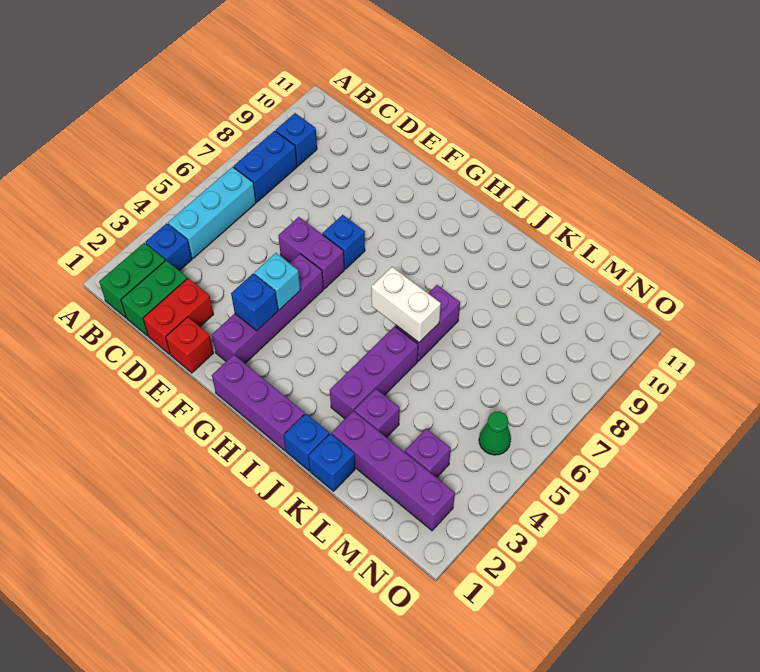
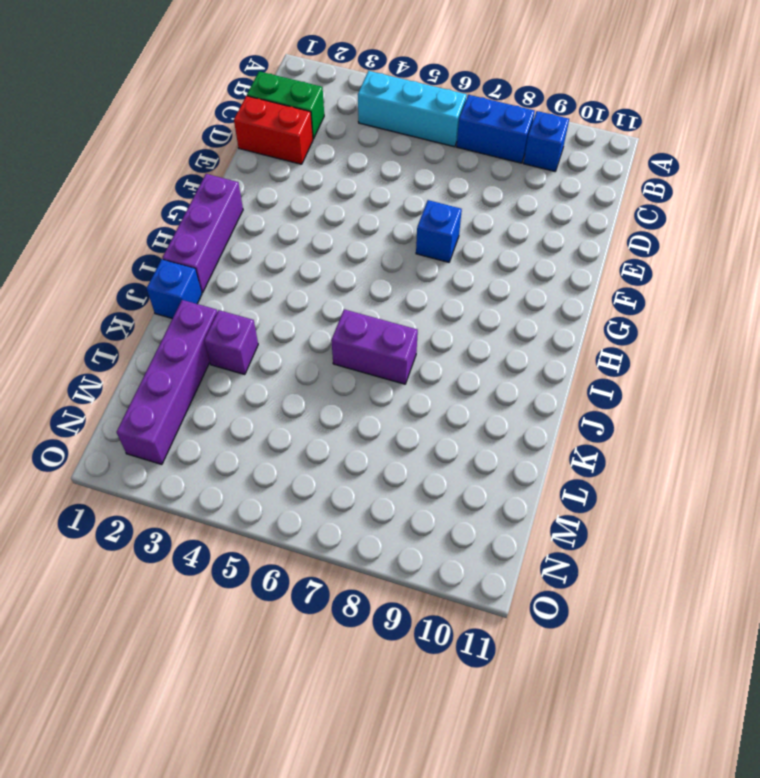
none -> green 1x2 brick [99,243,165,318]
none -> blue 1x1 brick [145,223,192,271]
none -> red 1x1 brick [166,317,213,373]

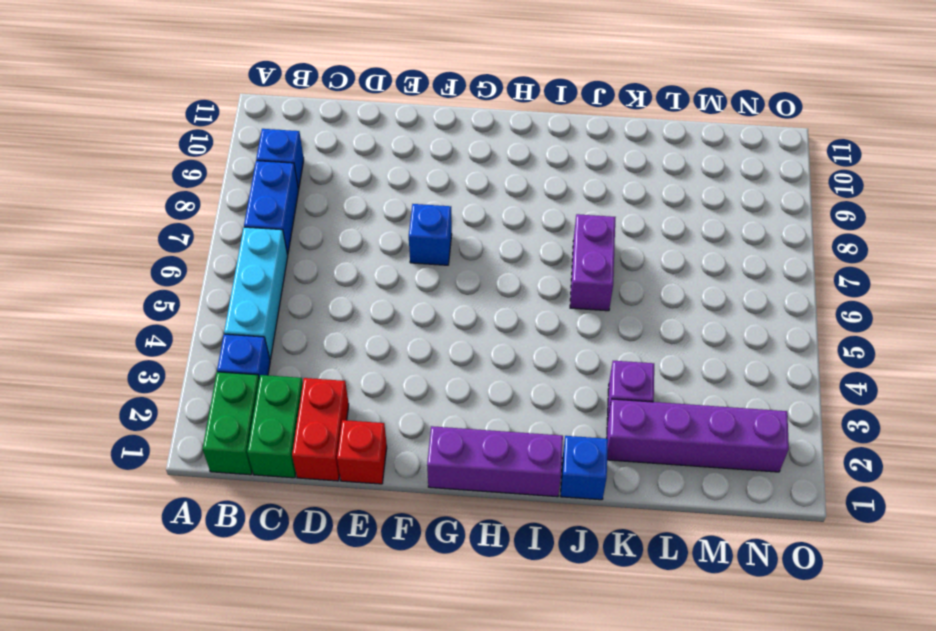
none -> purple 1x2 brick [278,217,344,289]
none -> purple 1x4 brick [212,254,323,363]
none -> purple 1x3 brick [330,326,418,419]

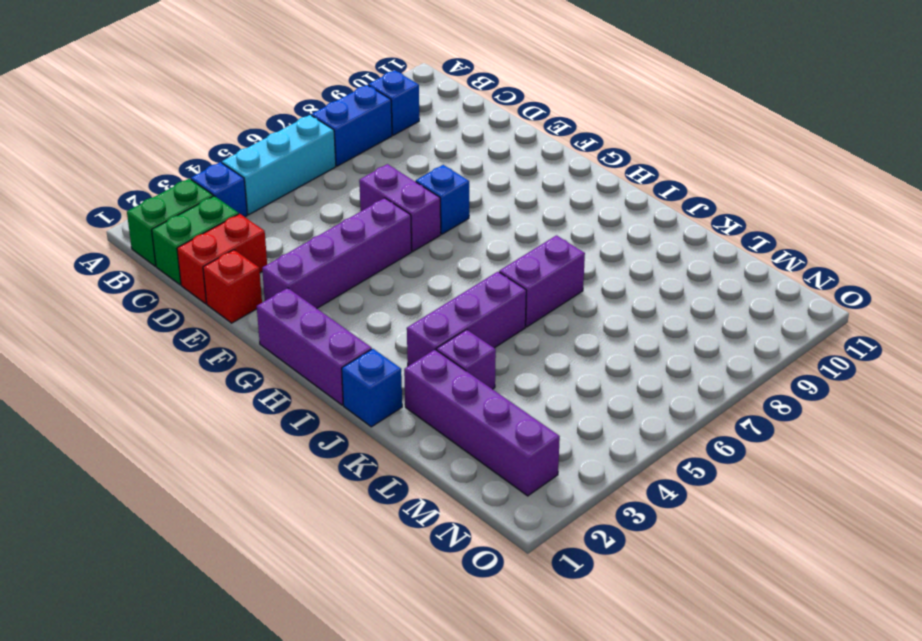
none -> blue 1x1 brick [309,434,355,491]
none -> purple 1x1 brick [405,429,451,478]
none -> green 1x1 cone [479,411,511,455]

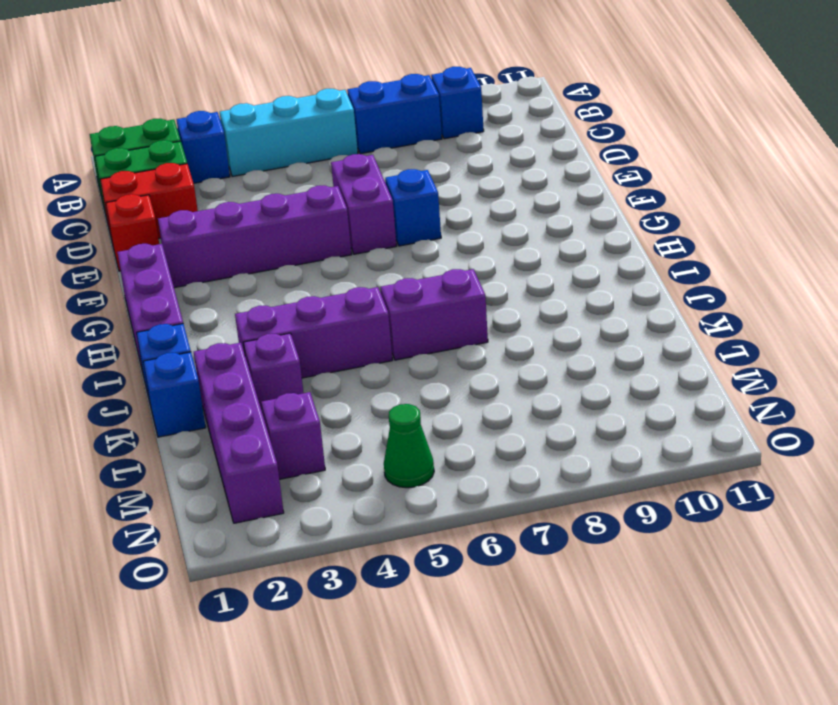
none -> blue 1x1 brick [231,274,278,331]
none -> cyan 1x1 brick [254,253,300,310]
none -> white 1x2 brick [371,267,441,342]

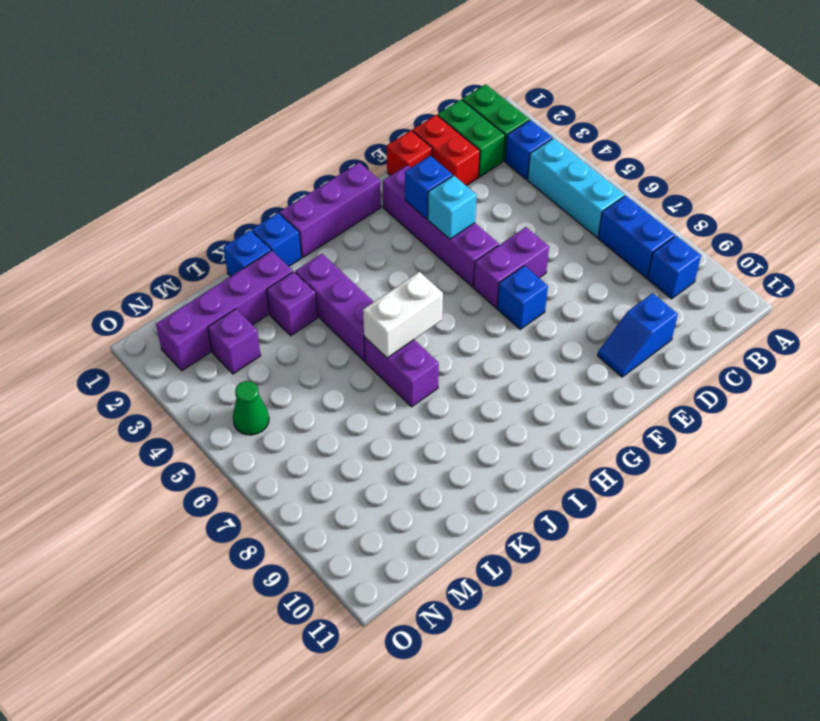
blue 1x2 slope [598,293,678,377] -> none

